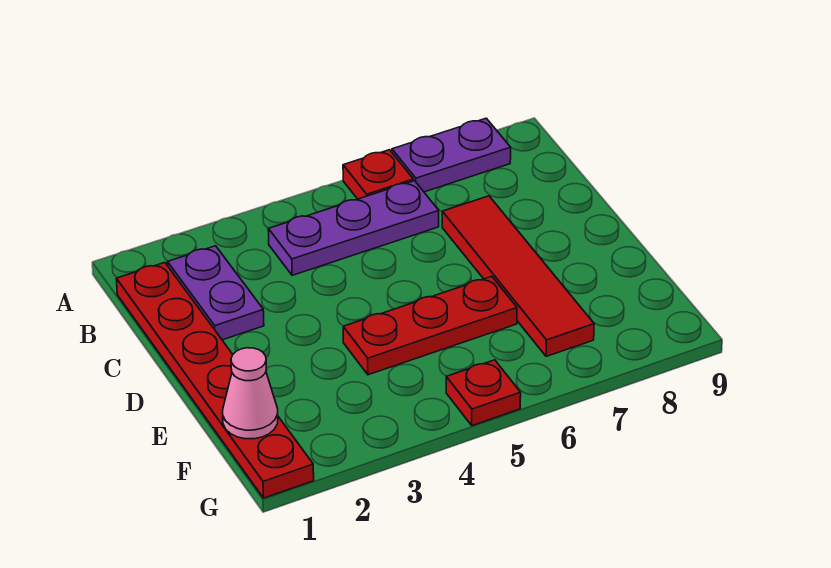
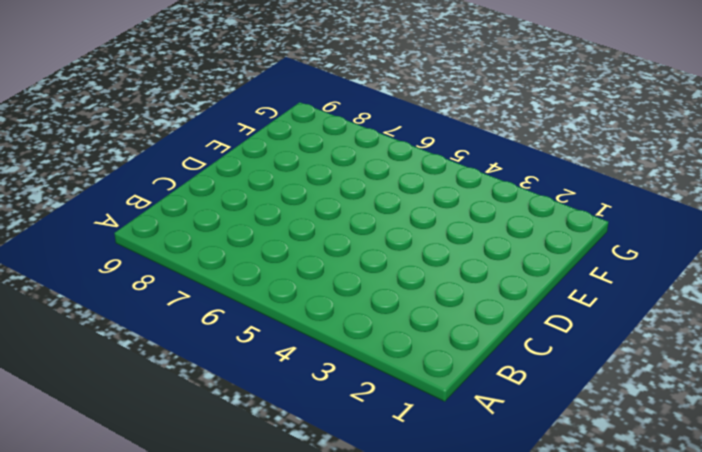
none -> red 1x1 plate [343,150,413,199]
none -> purple 1x2 plate [392,118,511,192]

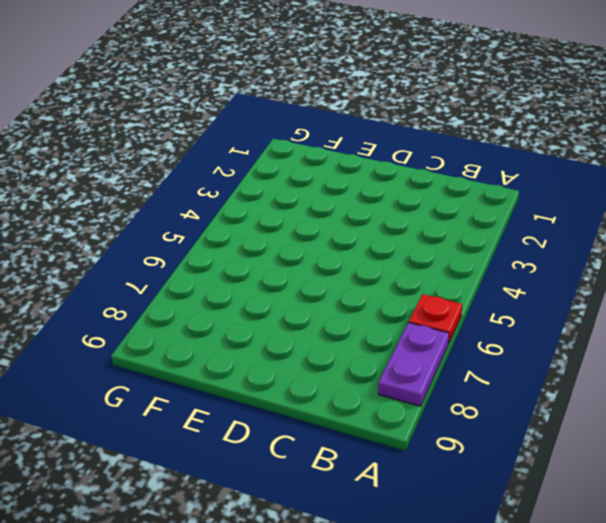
none -> red 1x6 plate [116,263,314,498]
none -> purple 1x2 plate [168,246,264,340]

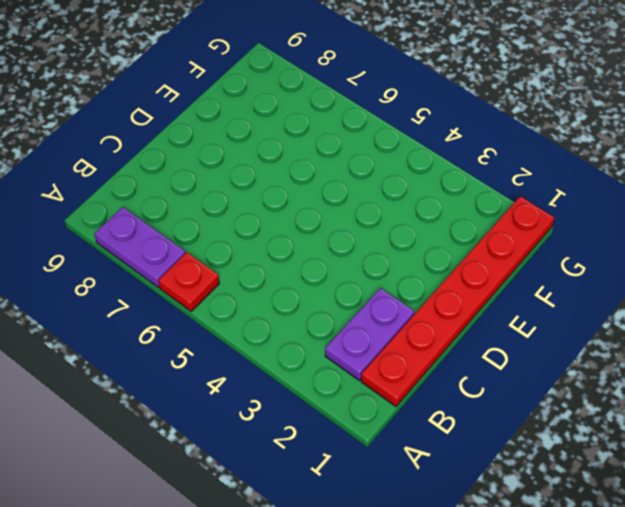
none -> purple 1x3 plate [268,181,439,275]
none -> red 1x4 tile [442,196,594,356]

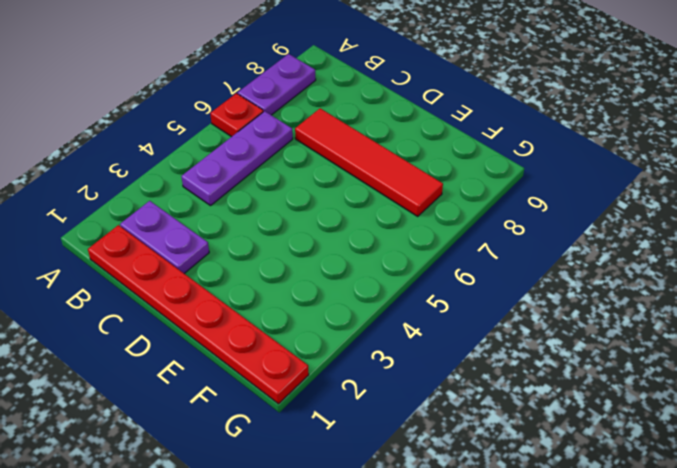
none -> red 1x3 plate [343,276,517,375]
none -> red 1x1 plate [446,360,521,426]

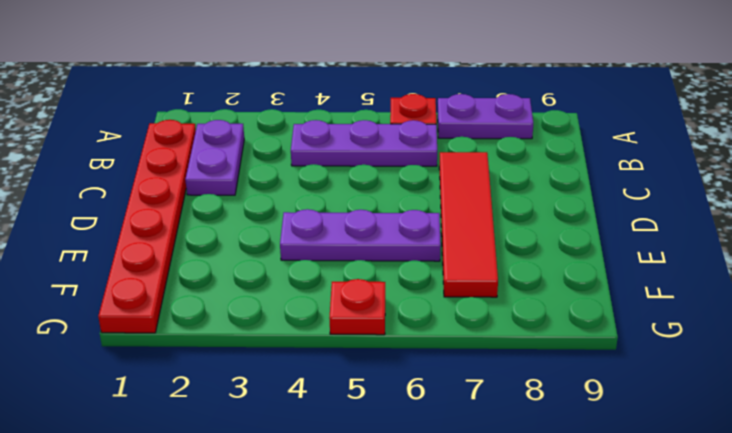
purple 1x3 plate [280,209,441,261] -> red 1x3 plate [343,276,517,375]
none -> pink 1x1 cone [223,348,278,439]

